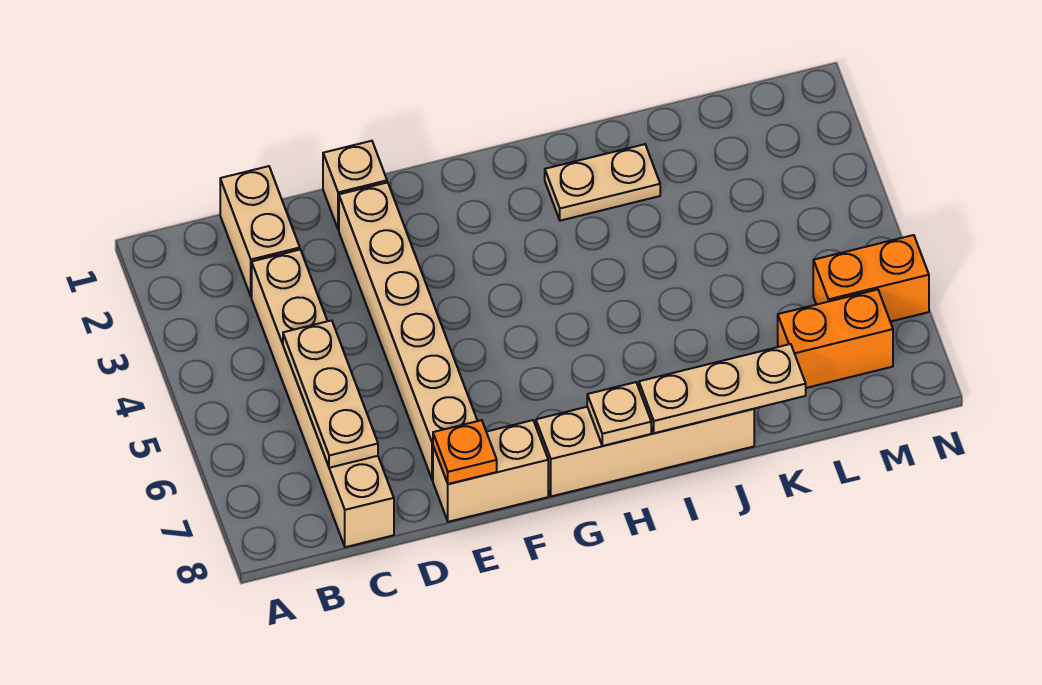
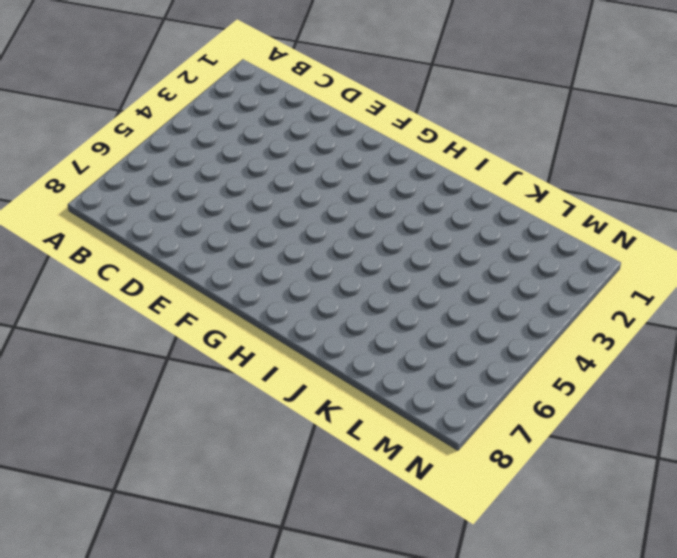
none -> tan 1x2 brick [220,166,300,297]
none -> tan 1x6 brick [252,250,394,547]
none -> tan 1x1 brick [323,141,387,230]

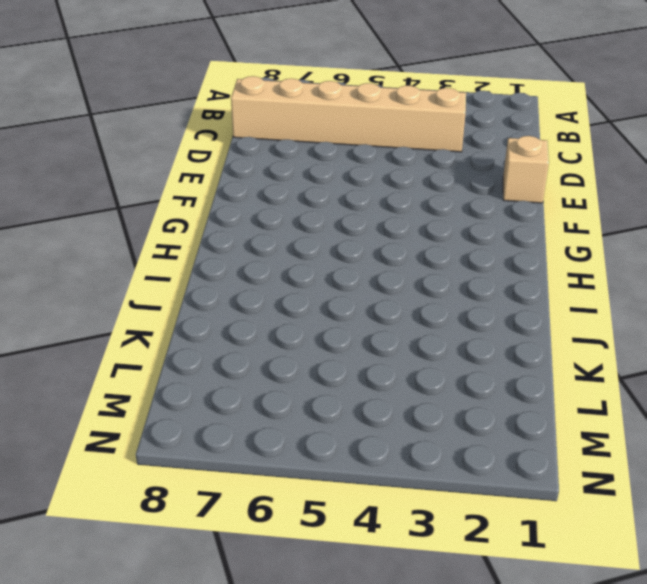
none -> tan 1x2 brick [220,166,300,297]
none -> tan 1x6 brick [339,182,477,480]
none -> tan 1x2 brick [433,420,548,522]

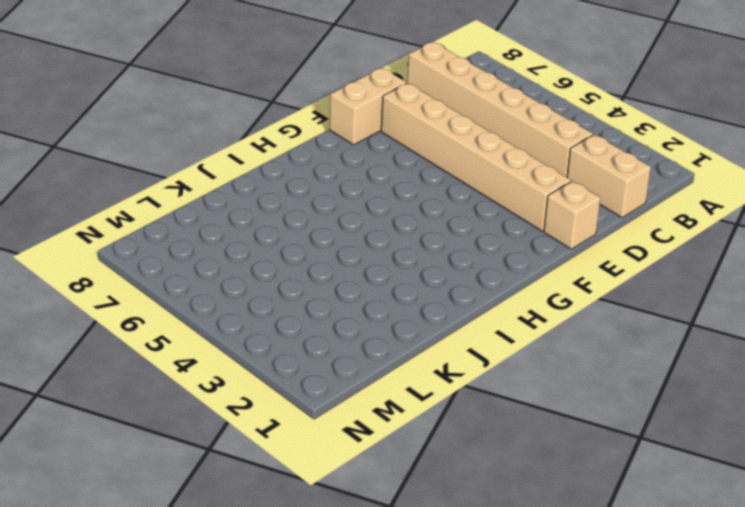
none -> tan 1x4 brick [536,407,754,496]
none -> tan 1x2 plate [545,144,660,221]
none -> orange 1x2 brick [778,290,893,388]

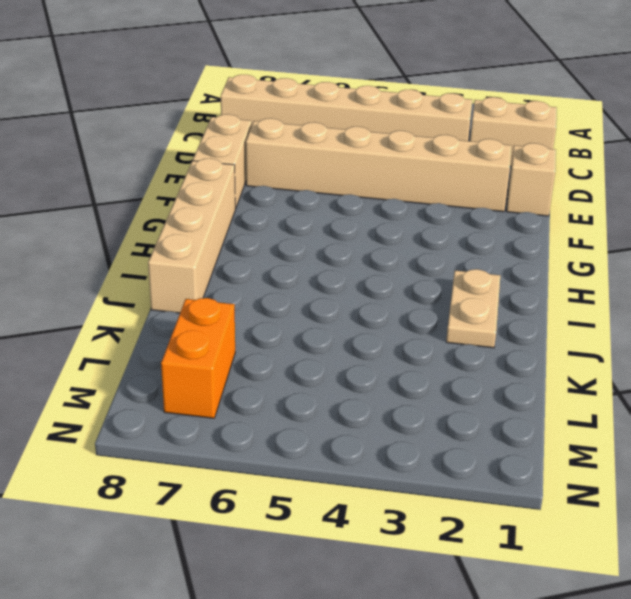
none -> orange 1x2 brick [813,235,929,322]
none -> tan 1x3 plate [283,320,378,468]
none -> orange 1x1 plate [433,420,497,484]

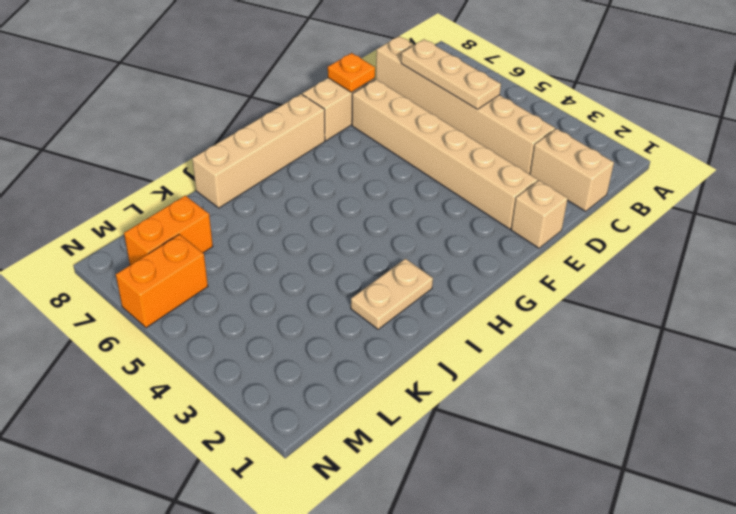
none -> tan 1x1 plate [587,382,651,446]
none -> tan 1x3 plate [639,344,806,433]

